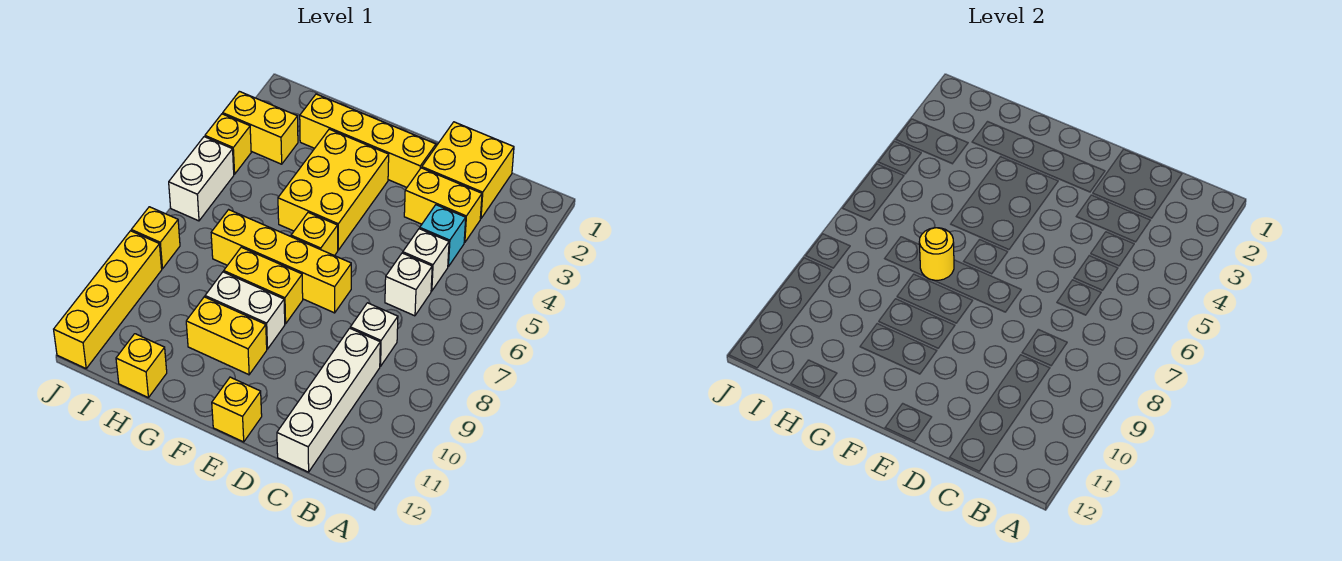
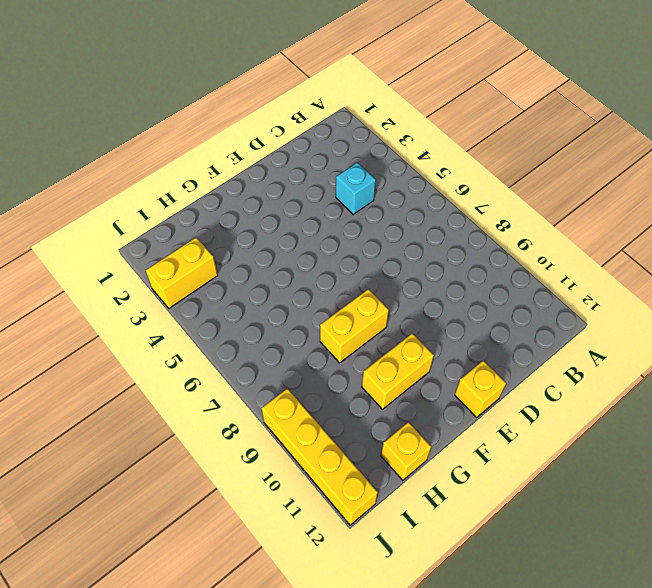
none -> yellow 2x2 brick [422,122,514,219]
none -> yellow 1x2 brick [404,168,482,243]
none -> white 1x1 brick [403,229,449,291]

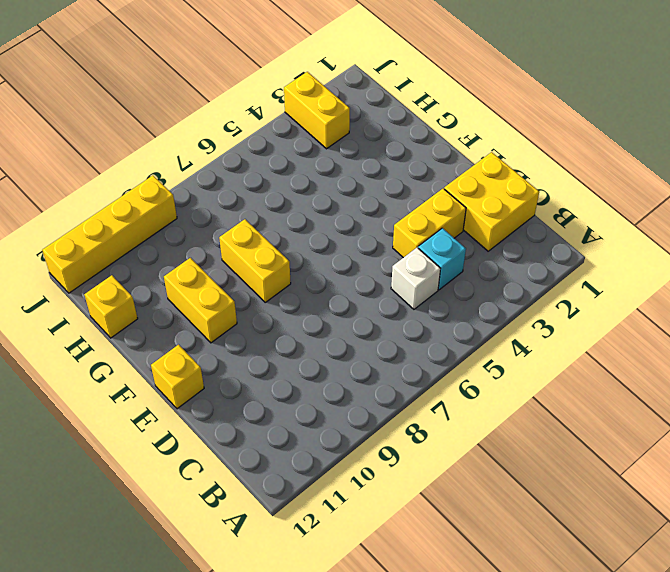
yellow 1x2 brick [393,188,466,258] -> yellow 1x2 brick turned to [404,168,482,243]
none -> white 1x1 brick [385,253,432,316]
none -> white 1x1 brick [350,303,398,366]
none -> white 1x4 brick [277,328,380,472]

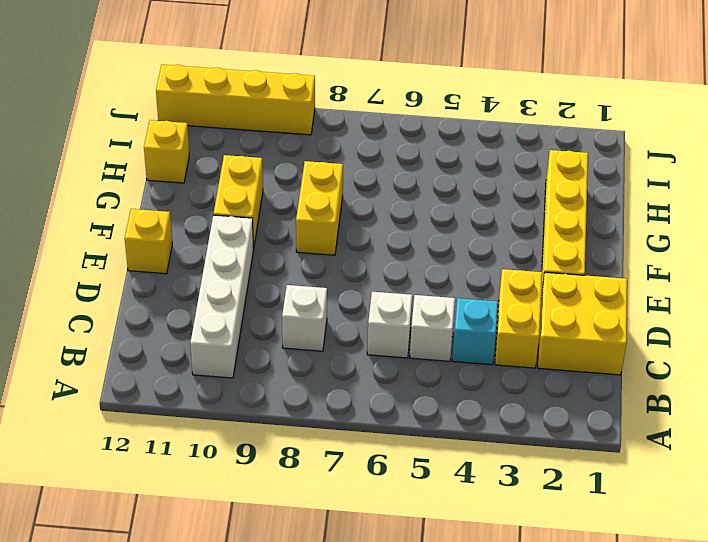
white 1x4 brick [190,215,254,378] -> white 1x4 brick turned to [277,328,380,472]
none -> yellow 1x4 brick [211,210,351,313]
none -> yellow 2x3 brick [278,129,389,250]
none -> yellow 1x1 brick [291,213,338,256]

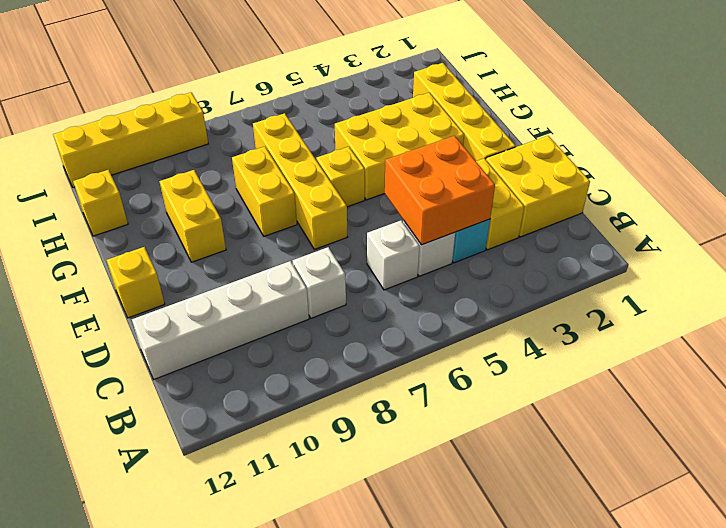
orange 2x2 brick [385,136,495,245] -> none
none -> white 1x2 brick [205,272,285,349]
none -> yellow 1x2 brick [223,91,298,164]
none -> yellow 1x1 brick [205,114,251,174]

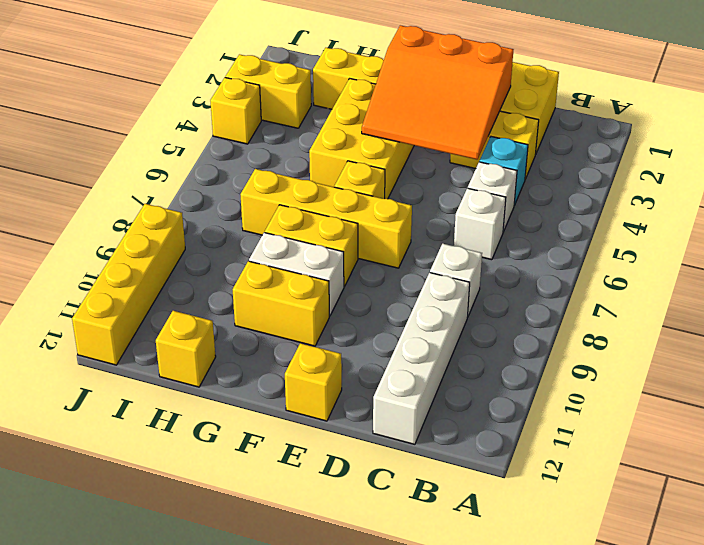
orange 3x3 slope [362,25,514,160] -> none
none -> white 1x2 brick [169,137,234,221]
none -> yellow 1x1 brick [131,207,180,269]
none -> yellow 1x1 round brick [919,228,954,280]

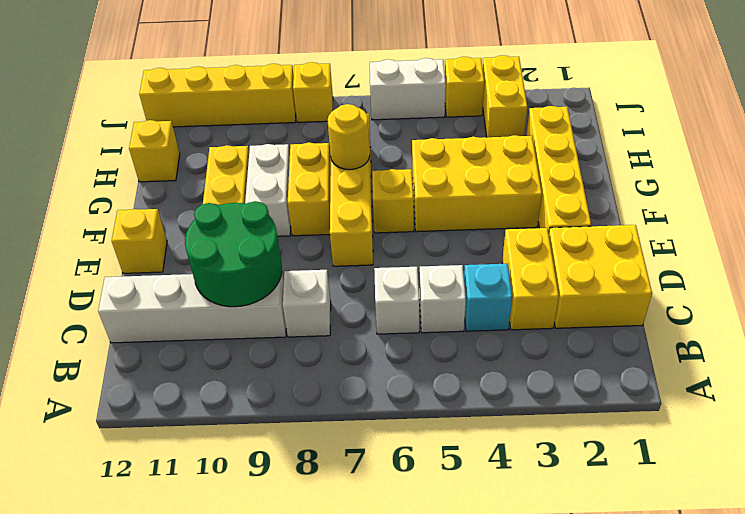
green 2x2 round brick [185,201,282,307] -> none

